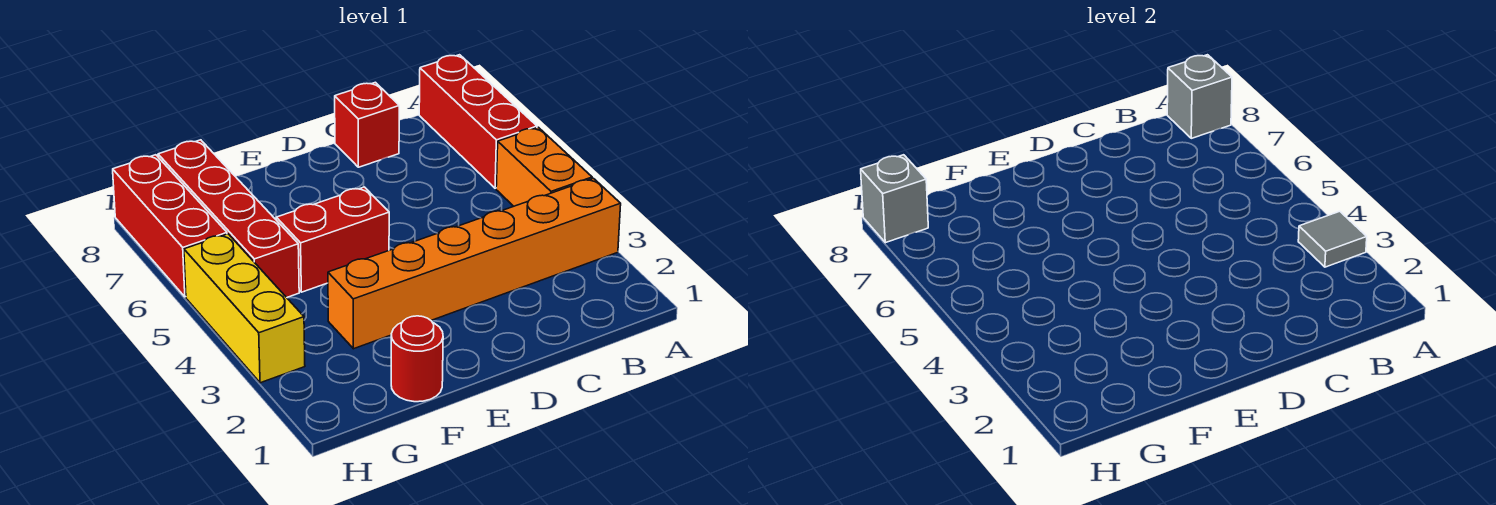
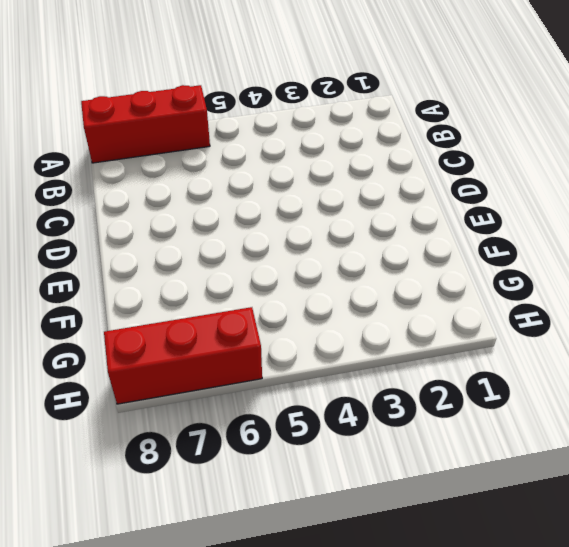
none -> orange 1x6 brick [328,178,621,349]
none -> orange 1x2 brick [496,127,592,206]
none -> red 1x1 brick [335,82,399,167]

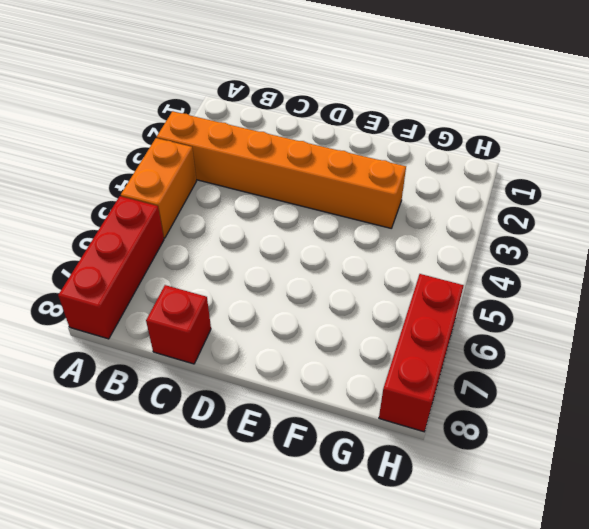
none -> red 1x2 brick [276,187,389,292]
none -> red 1x1 round brick [391,316,443,402]
none -> red 1x4 brick [158,140,299,297]

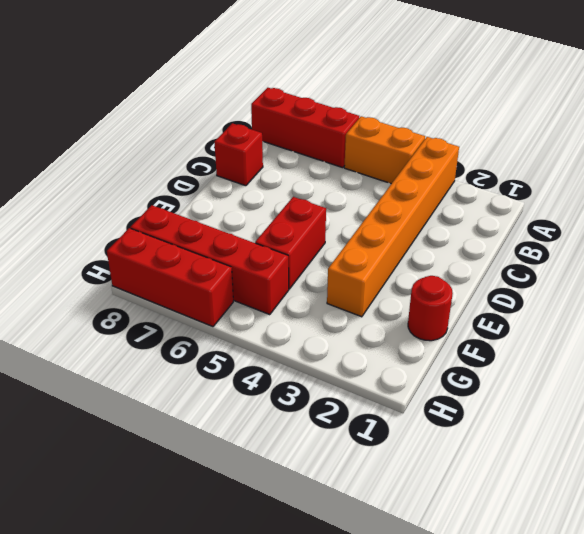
none -> yellow 1x3 brick [184,234,305,383]
none -> grey 1x1 tile [1298,211,1367,267]
none -> grey 1x1 brick [1167,55,1232,138]

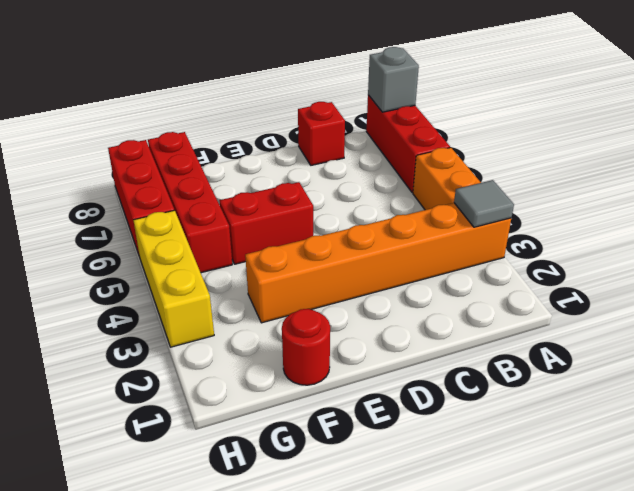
none -> grey 1x1 brick [861,155,928,243]

